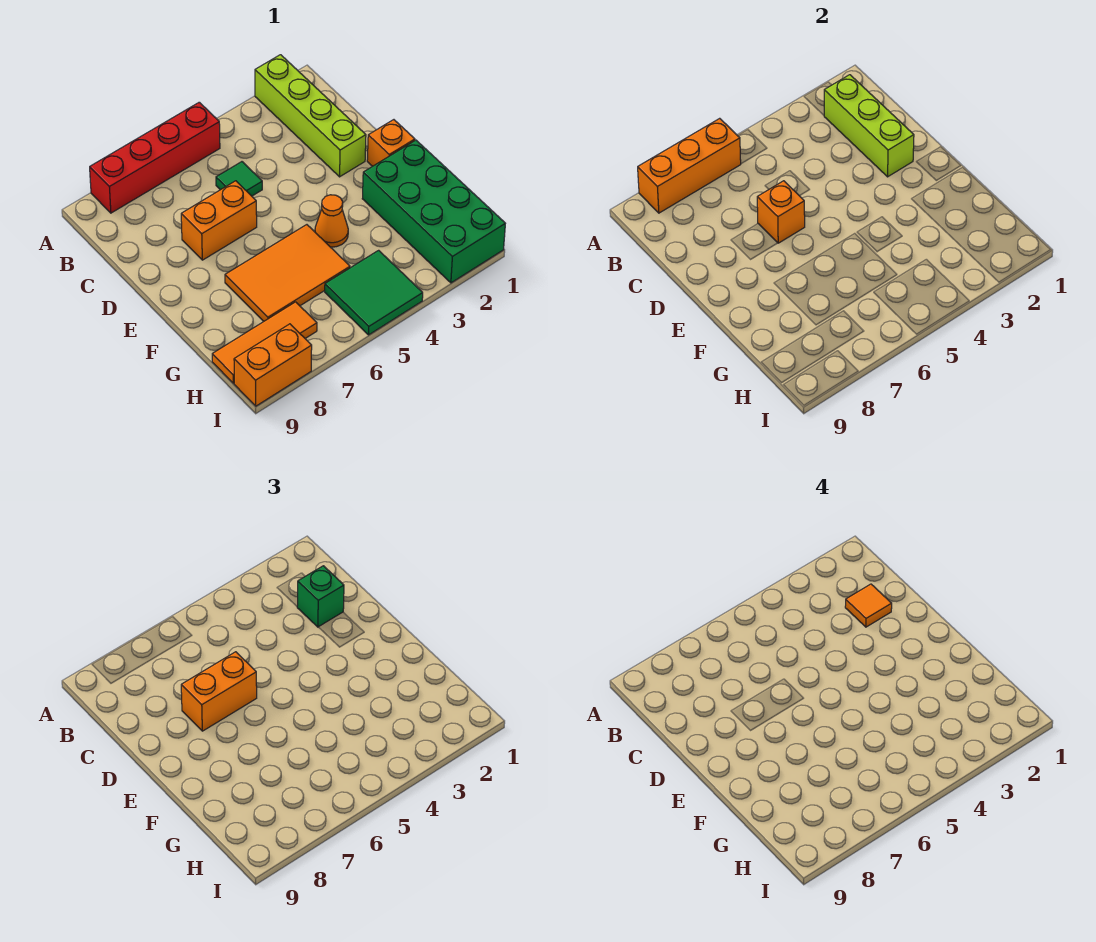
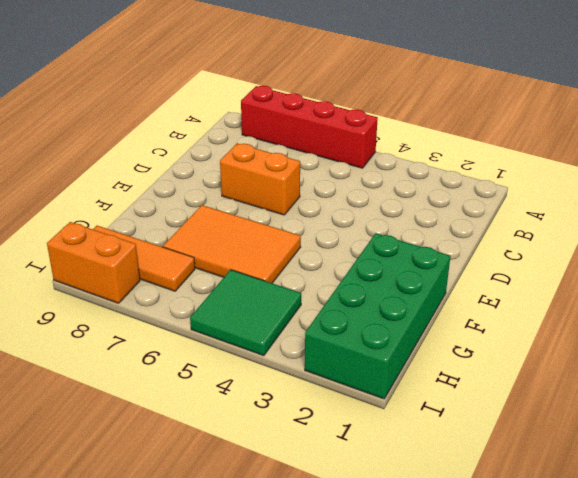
none -> lime 1x4 brick [255,55,366,177]
none -> green 1x1 tile [216,162,262,196]
none -> orange 1x1 brick [367,120,415,166]

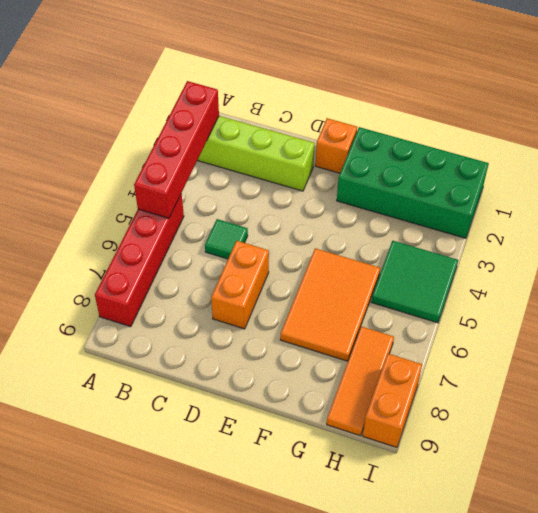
red 1x4 brick [134,81,219,218] -> none
none -> orange 1x1 cone [315,195,348,247]
none -> orange 1x3 brick [638,118,741,213]
none -> lime 1x3 brick [824,75,914,177]

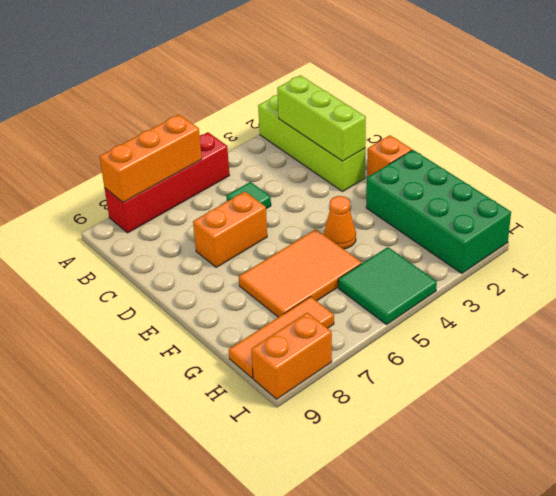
none -> orange 1x1 brick [757,181,805,243]
none -> green 1x1 brick [297,566,344,627]
none -> orange 1x2 brick [181,652,257,731]

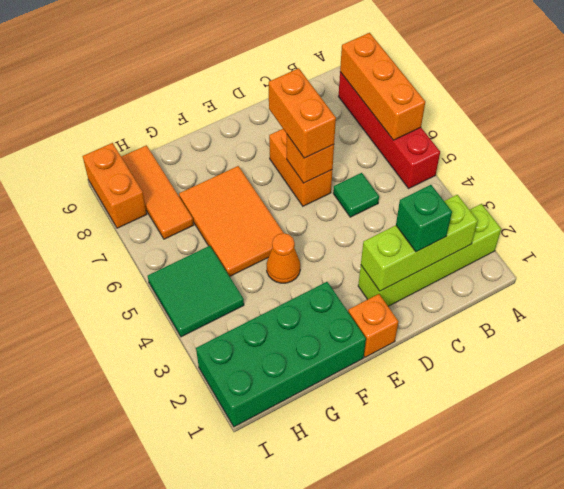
none -> orange 1x1 tile [845,584,892,627]

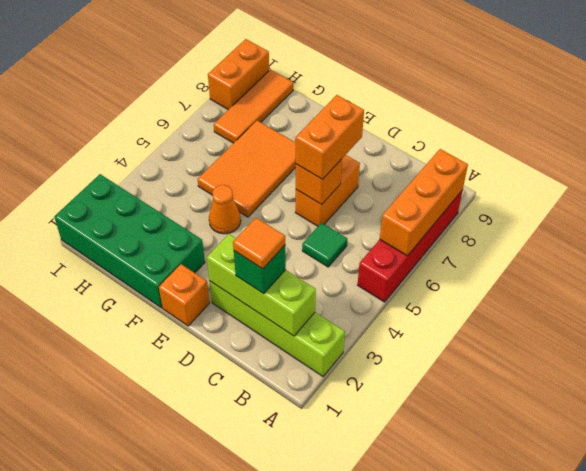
none -> green 2x2 tile [325,250,423,335]

